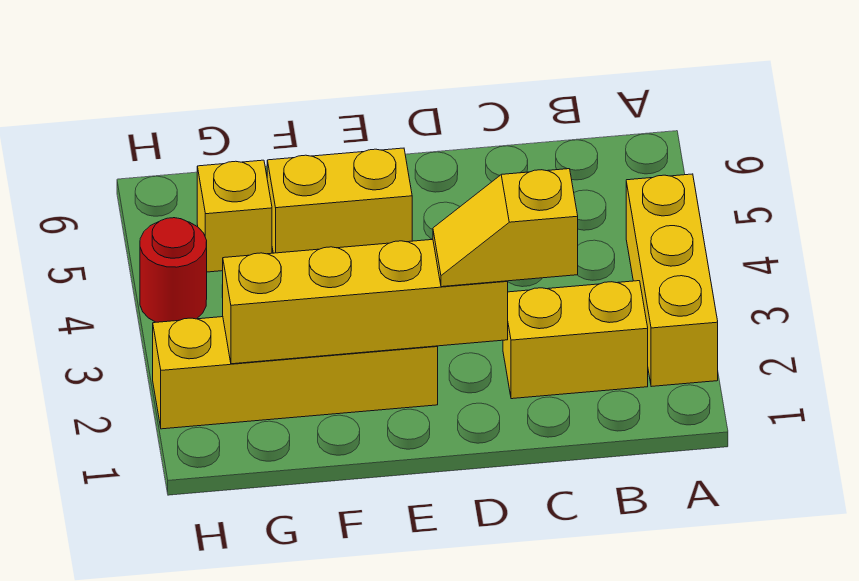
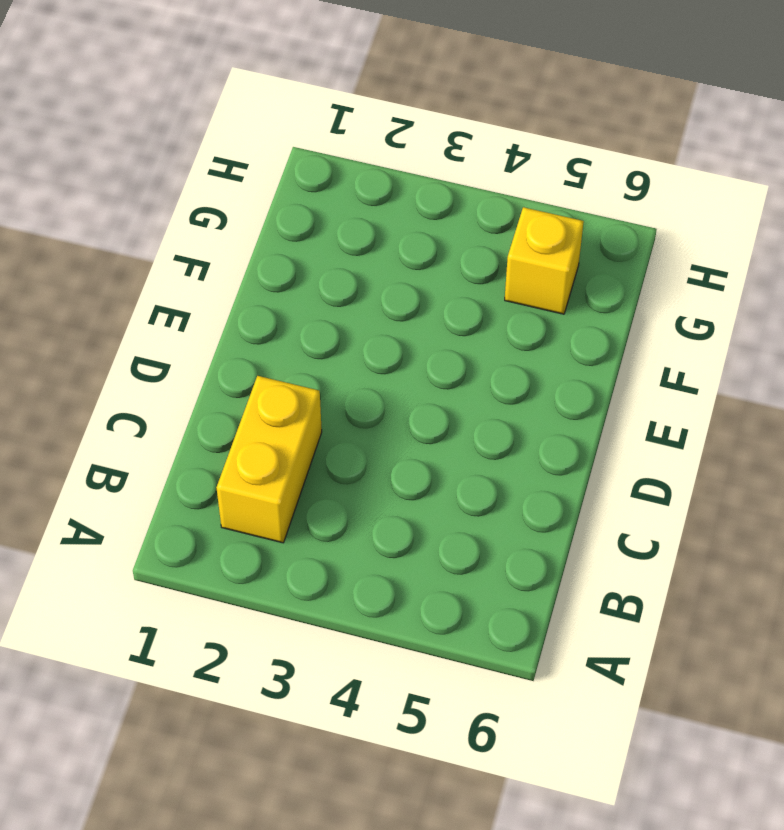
none -> yellow 1x3 brick [626,174,718,387]
none -> yellow 1x4 brick [153,317,438,429]

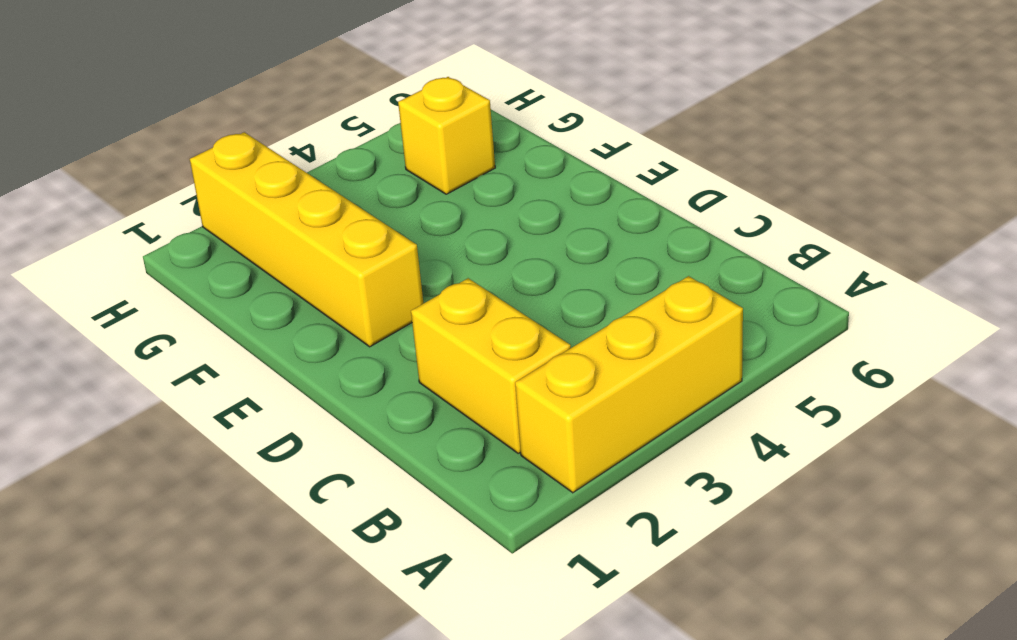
none -> yellow 1x2 brick [267,148,412,253]
none -> red 1x1 round brick [140,218,207,322]

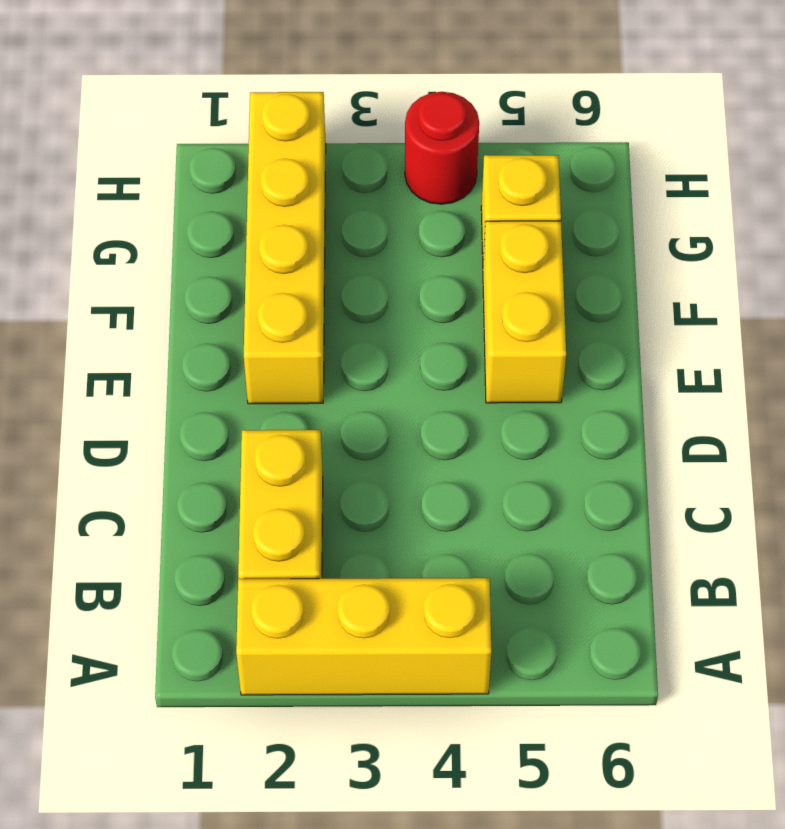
none -> yellow 1x4 brick [222,239,508,364]
none -> yellow 1x2 slope [433,169,578,287]

